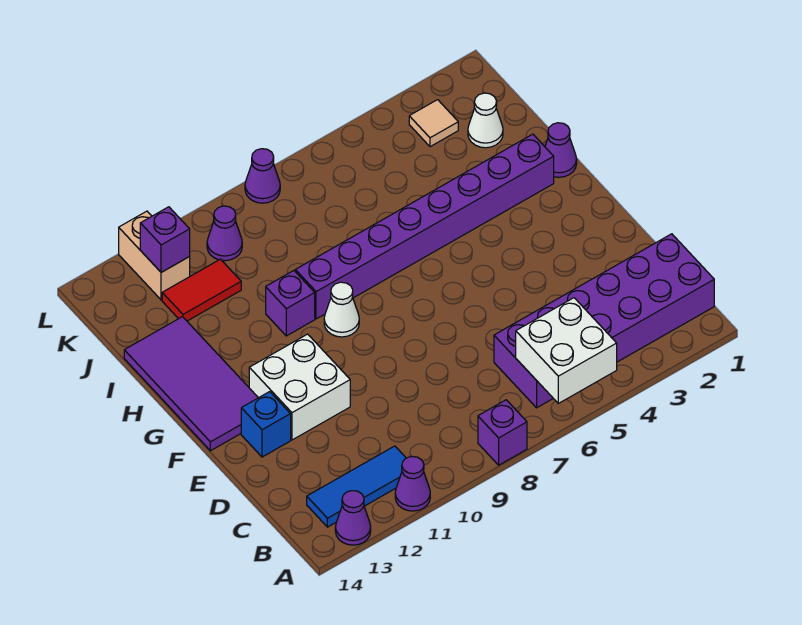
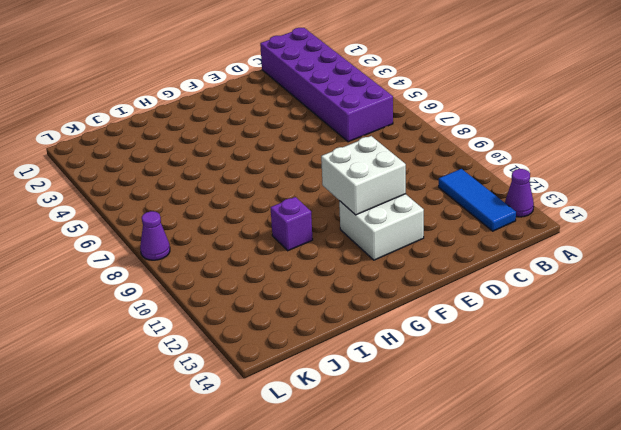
white 2x2 brick [321,136,406,215] -> white 2x2 brick moved to [516,298,617,403]
none -> purple 1x1 brick [478,400,527,465]
none -> purple 1x1 cone [395,456,430,511]
none -> blue 1x1 brick [241,392,291,457]

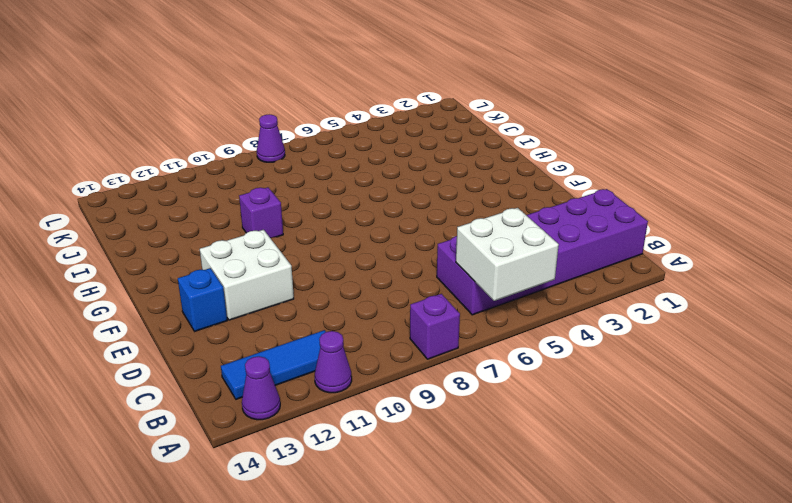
none -> purple 2x4 tile [124,317,258,451]
none -> white 1x1 cone [324,282,359,337]
none -> purple 1x1 cone [545,123,577,177]

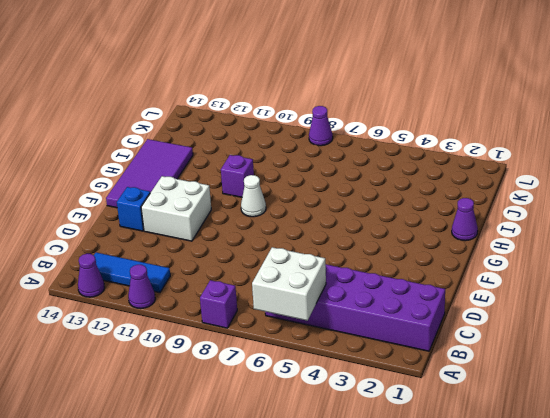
none -> purple 1x8 brick [295,134,554,319]
none -> white 1x1 cone [468,93,503,148]
none -> red 1x2 tile [162,259,241,321]

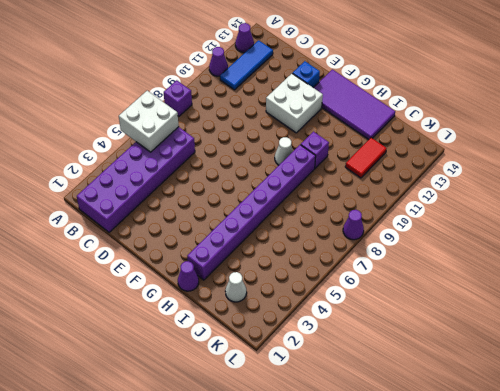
none -> tan 1x1 tile [409,100,458,147]
none -> purple 1x1 cone [207,206,242,261]
none -> tan 1x2 brick [119,211,190,300]

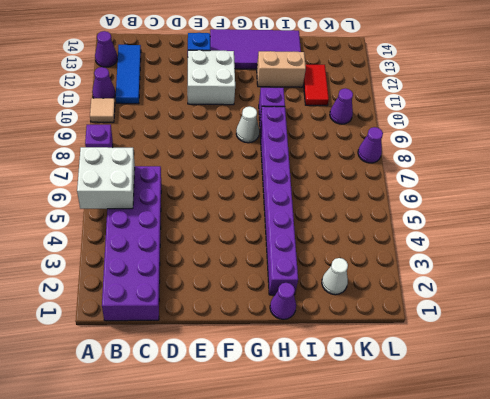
tan 1x1 tile [90,98,115,122] -> tan 1x1 tile moved to [409,100,458,147]
tan 1x2 brick [257,51,306,87] -> tan 1x2 brick moved to [119,211,190,300]
none -> purple 1x1 brick [140,207,190,272]

